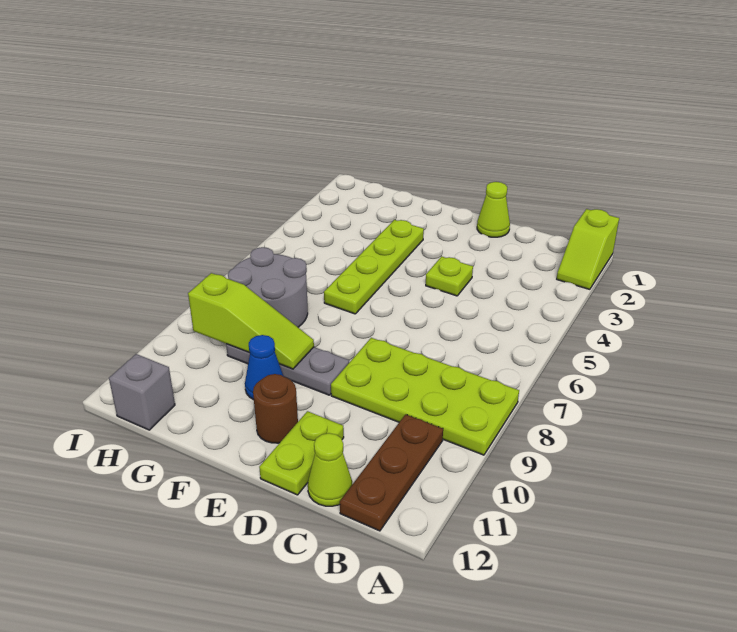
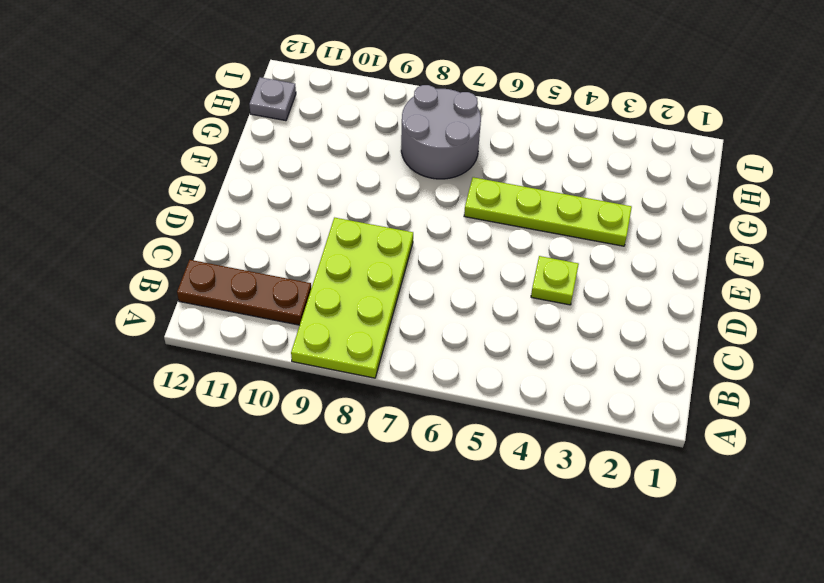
grey 1x1 plate [249,77,296,121] -> grey 1x1 brick [109,354,175,430]
none -> lime 1x2 slope [557,209,619,289]
none -> lime 1x1 cone [308,433,352,506]
none -> lime 1x1 cone [477,182,510,237]

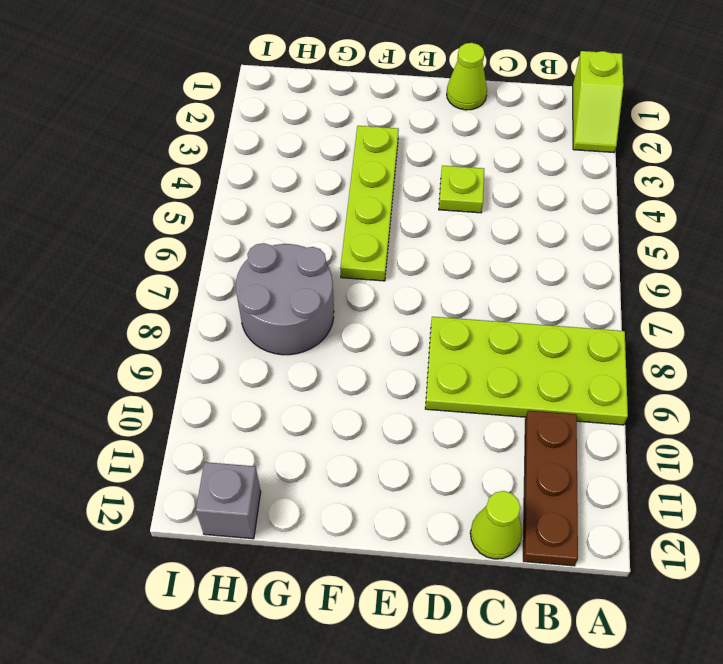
none -> lime 1x2 plate [259,411,344,495]
none -> grey 1x3 plate [226,344,349,395]
none -> brown 1x1 round brick [253,374,298,443]

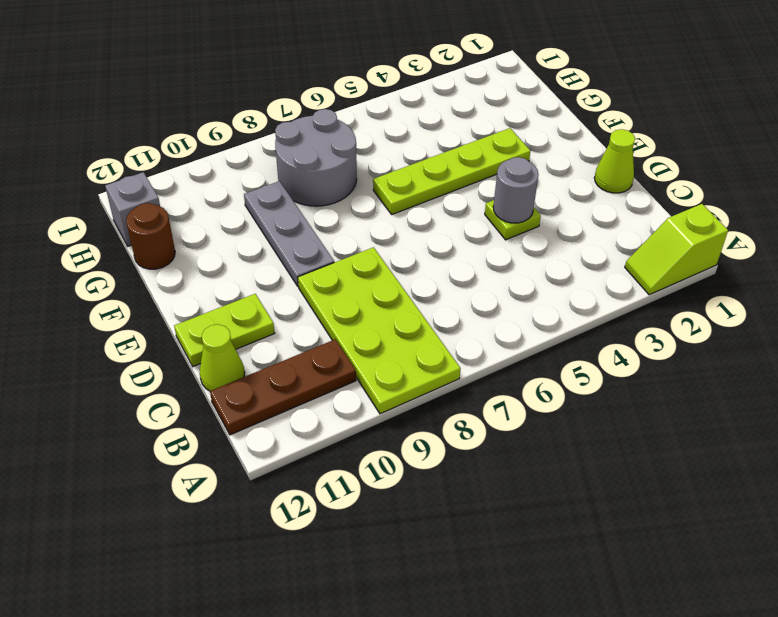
grey 1x1 round brick [493,157,539,223] -> none
brown 1x1 round brick [126,203,175,269] -> brown 1x1 round brick moved to [253,374,298,443]
none -> blue 1x1 cone [245,335,283,400]
none -> lime 1x3 slope [188,273,314,369]

